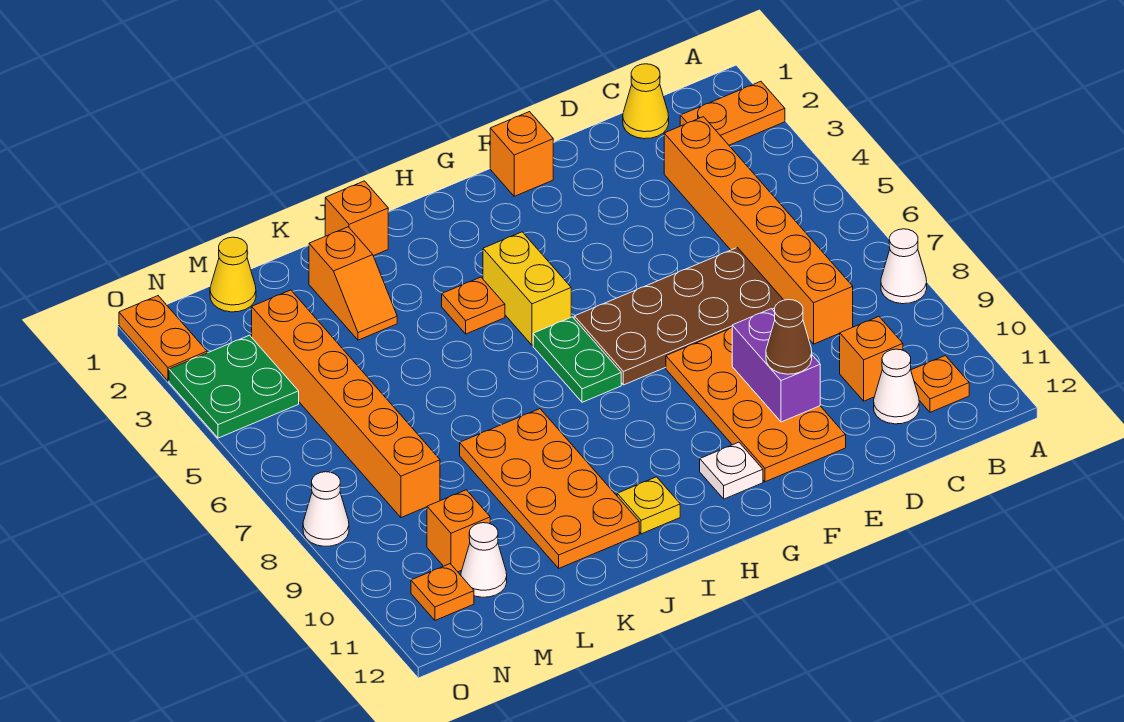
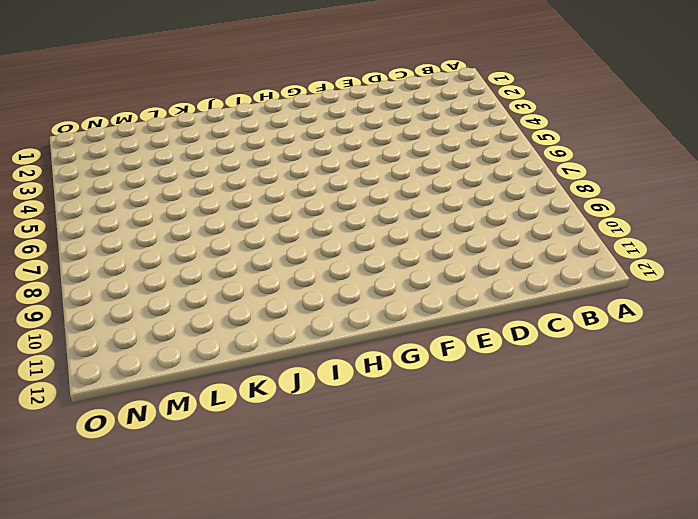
none -> orange 1x2 plate [680,81,785,145]
none -> white 1x1 cone [881,229,927,304]
none -> orange 1x1 plate [911,356,969,412]

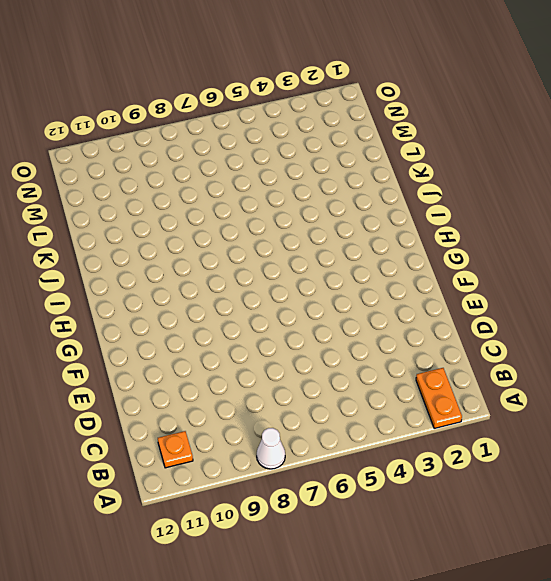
none -> yellow 1x1 cone [623,64,669,139]
none -> orange 1x6 brick [664,117,853,344]
none -> orange 1x1 brick [840,317,903,401]

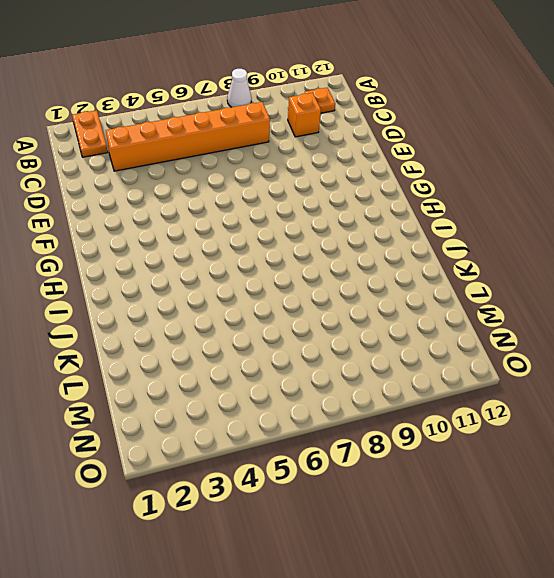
none -> yellow 1x1 cone [623,64,669,139]
none -> white 1x1 cone [874,349,919,424]
none -> brown 2x4 plate [574,248,783,385]

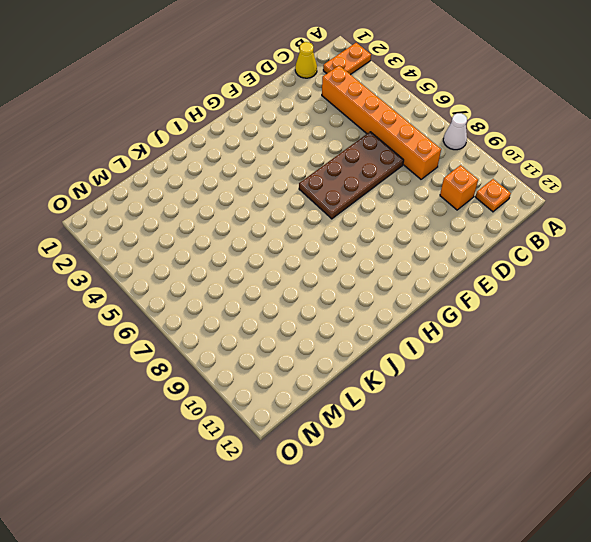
none -> white 1x1 cone [874,349,919,424]
none -> orange 2x4 plate [666,328,846,482]
none -> orange 1x1 brick [490,112,553,196]

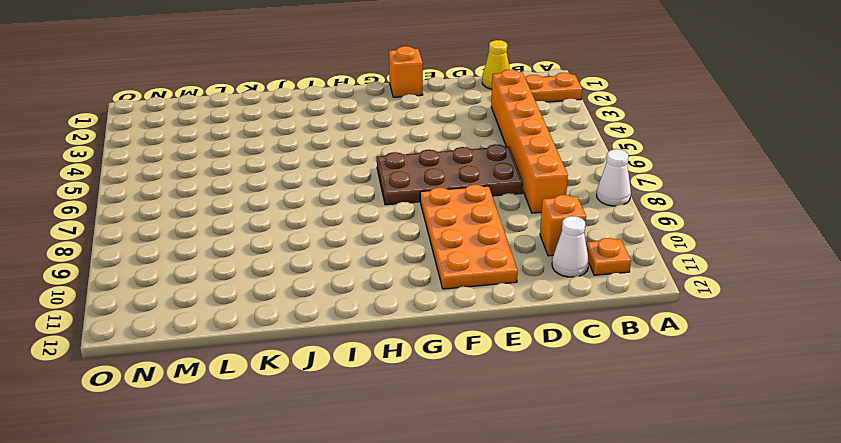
none -> white 1x1 plate [700,442,763,499]
none -> yellow 1x2 brick [483,232,571,345]
none -> green 1x2 plate [533,317,621,402]

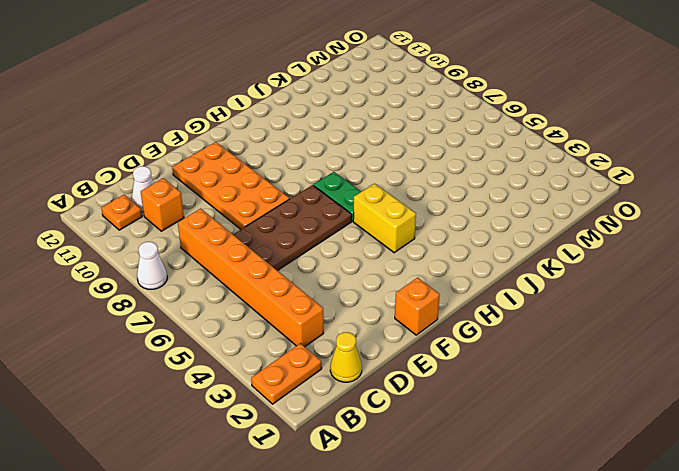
none -> white 1x1 plate [700,442,763,499]
none -> orange 1x1 plate [442,277,505,334]
none -> yellow 1x1 plate [617,477,680,534]

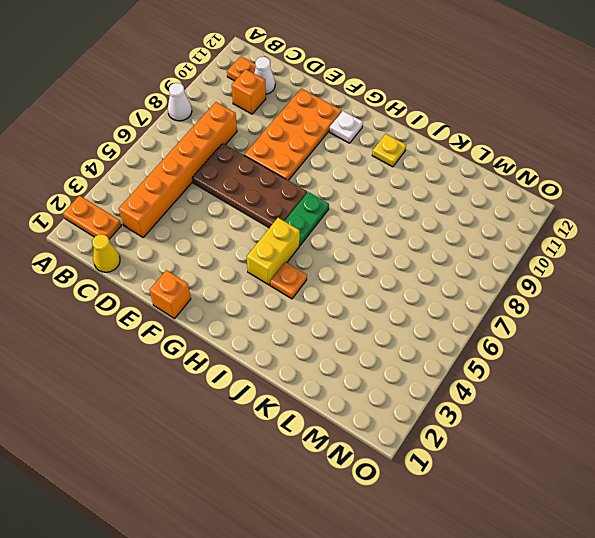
none -> orange 1x1 brick [325,181,388,256]
none -> orange 2x4 plate [460,409,639,568]
none -> orange 1x2 slope [309,227,397,340]

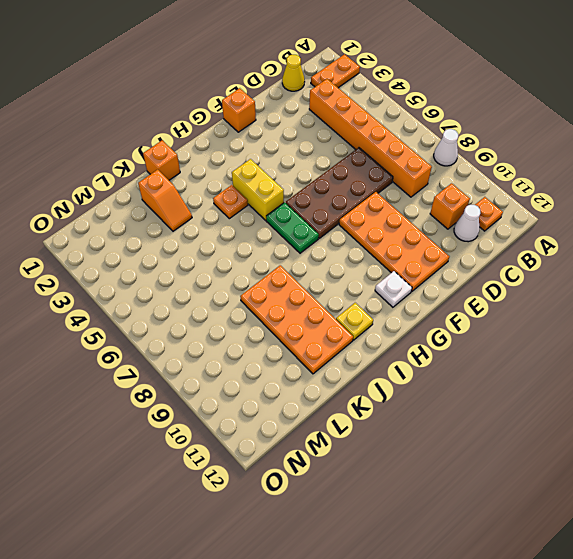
none -> yellow 1x1 cone [210,237,256,312]
none -> orange 1x6 brick [252,290,440,518]
none -> orange 1x1 brick [427,490,490,572]

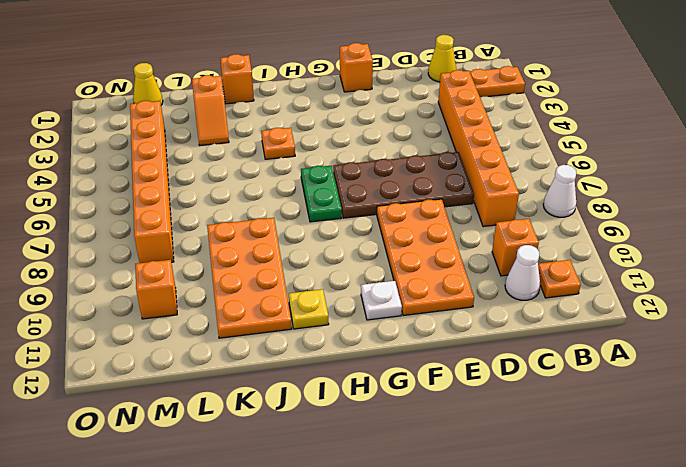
none -> yellow 1x2 brick [483,232,571,345]
none -> white 1x1 cone [461,523,507,597]
none -> green 2x2 plate [169,335,299,438]

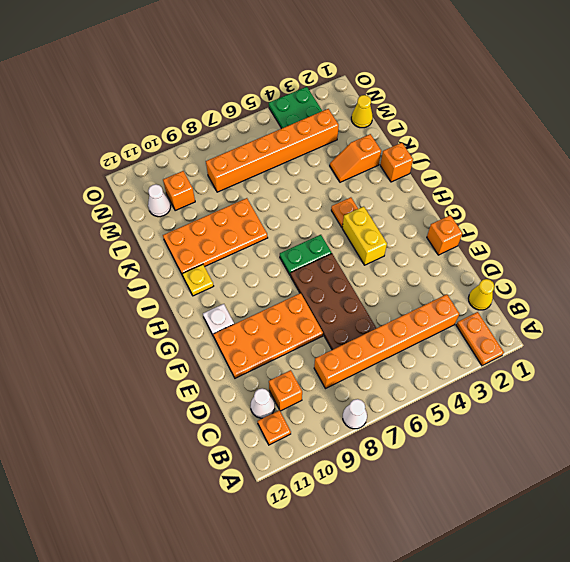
yellow 1x2 brick [342,206,387,265] -> yellow 1x2 brick turned to [483,232,571,345]
none -> orange 1x1 plate [411,564,474,620]
none -> orange 1x2 plate [119,296,207,381]
none -> white 1x1 cone [303,472,349,546]

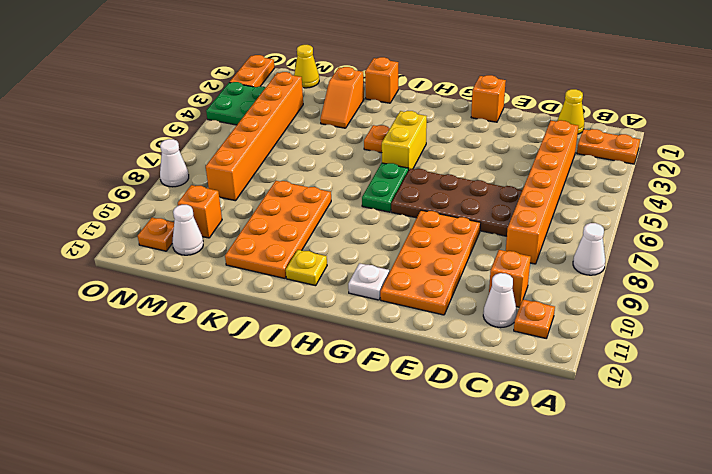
none -> purple 1x2 brick [732,309,820,422]
none -> brown 1x1 cone [766,300,812,374]

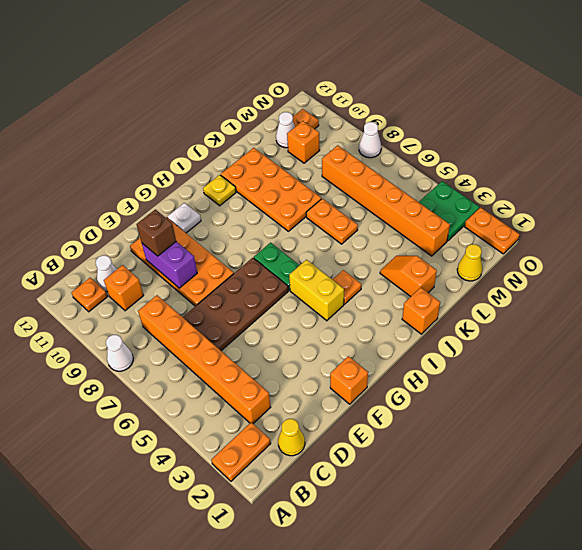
brown 1x1 brick [137,209,176,256] -> brown 1x1 cone [766,300,812,374]
orange 1x2 plate [306,198,358,244] -> none

